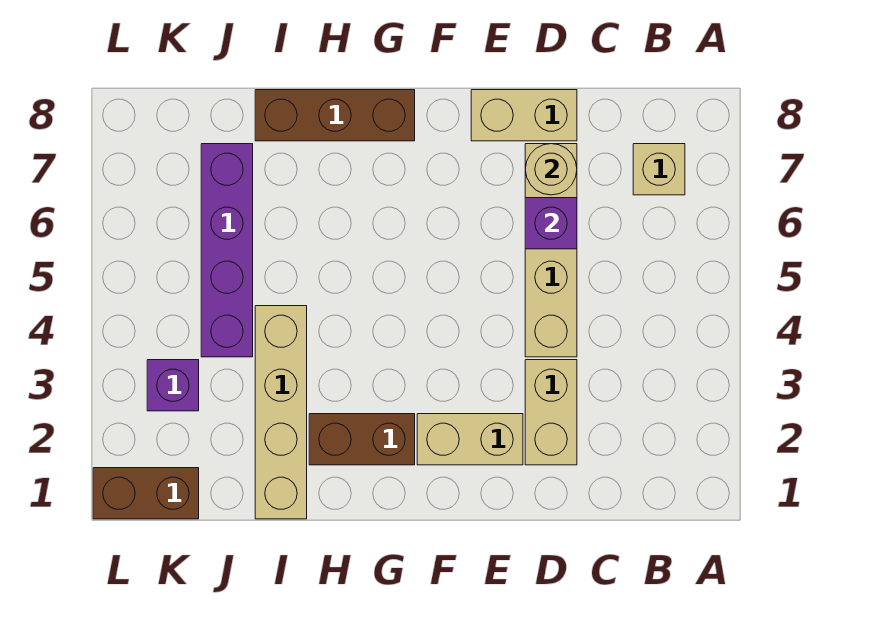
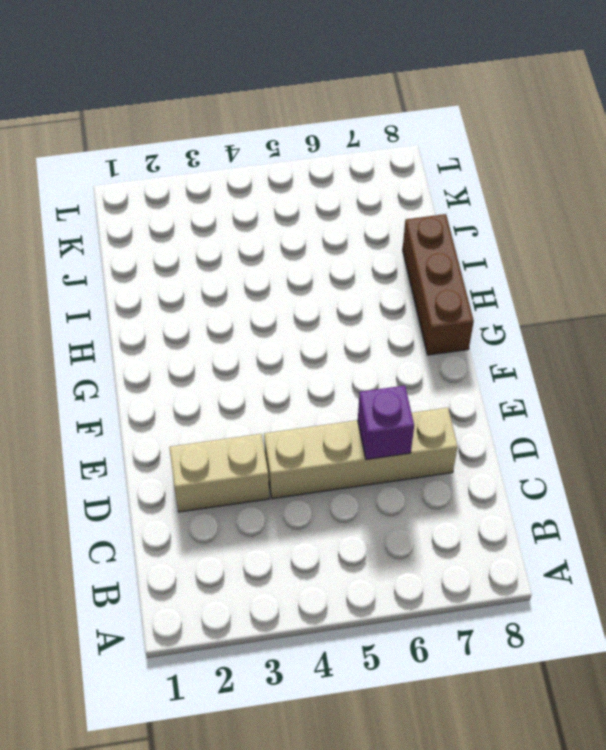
none -> tan 1x1 brick [633,144,685,195]
none -> tan 1x2 brick [471,90,577,141]
none -> tan 1x2 brick [417,414,523,465]

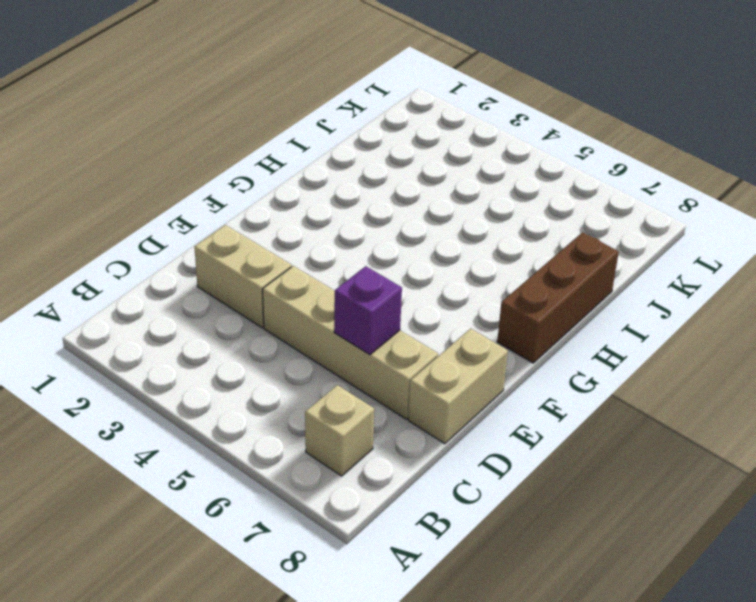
none -> tan 1x2 brick [417,414,523,465]
none -> brown 1x2 brick [309,414,415,465]
none -> tan 1x4 brick [255,306,307,519]

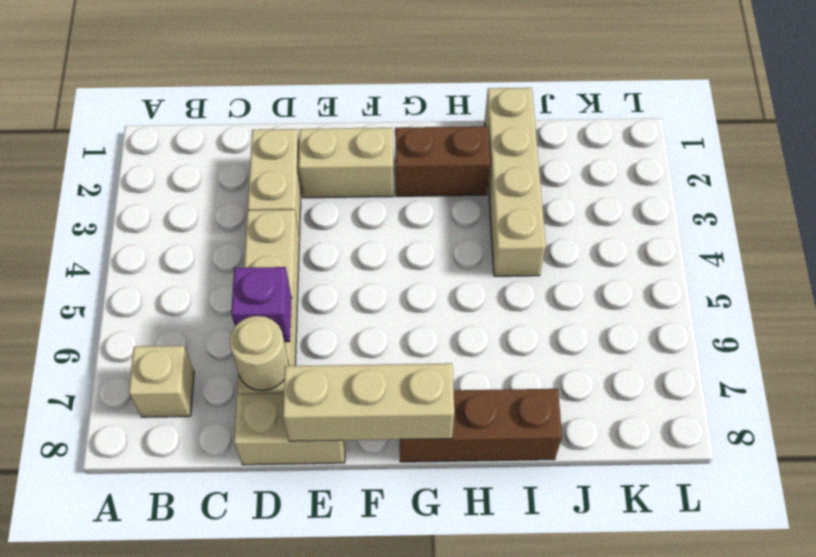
tan 1x3 brick [283,363,454,441] -> none
none -> purple 1x4 brick [201,144,253,357]
none -> brown 1x2 brick [93,468,199,519]
none -> purple 1x1 brick [147,360,199,411]

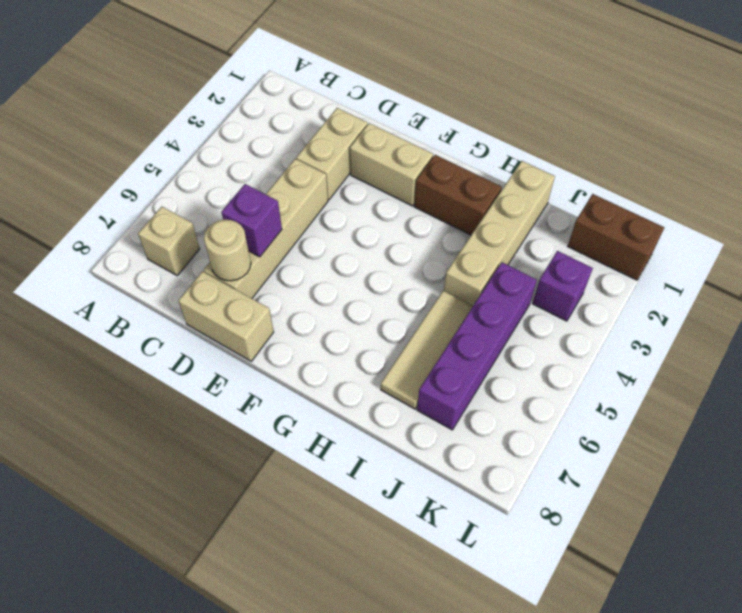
tan 1x3 tile [381,291,473,409] -> none
none -> brown 1x3 brick [255,90,415,141]

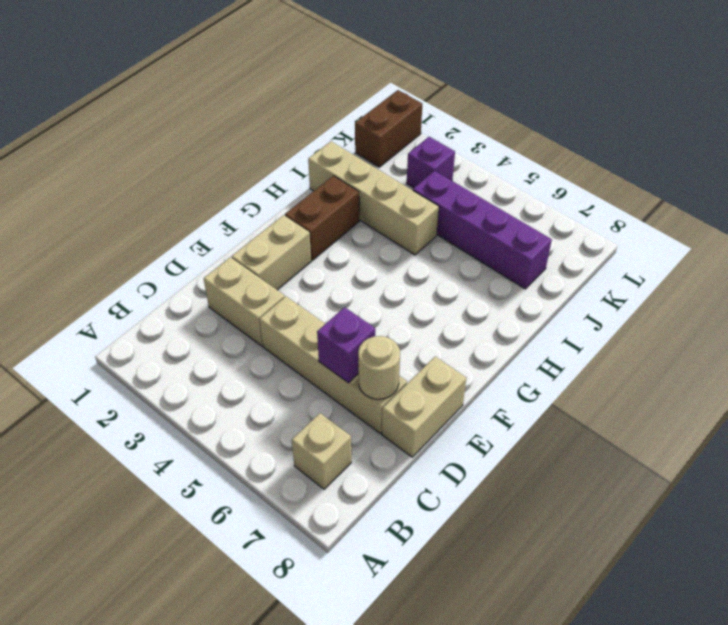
none -> brown 1x3 brick [255,90,415,141]

